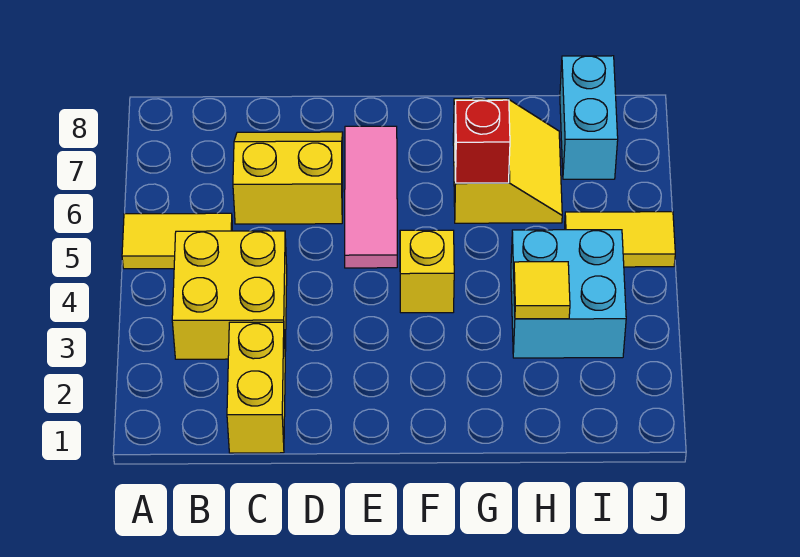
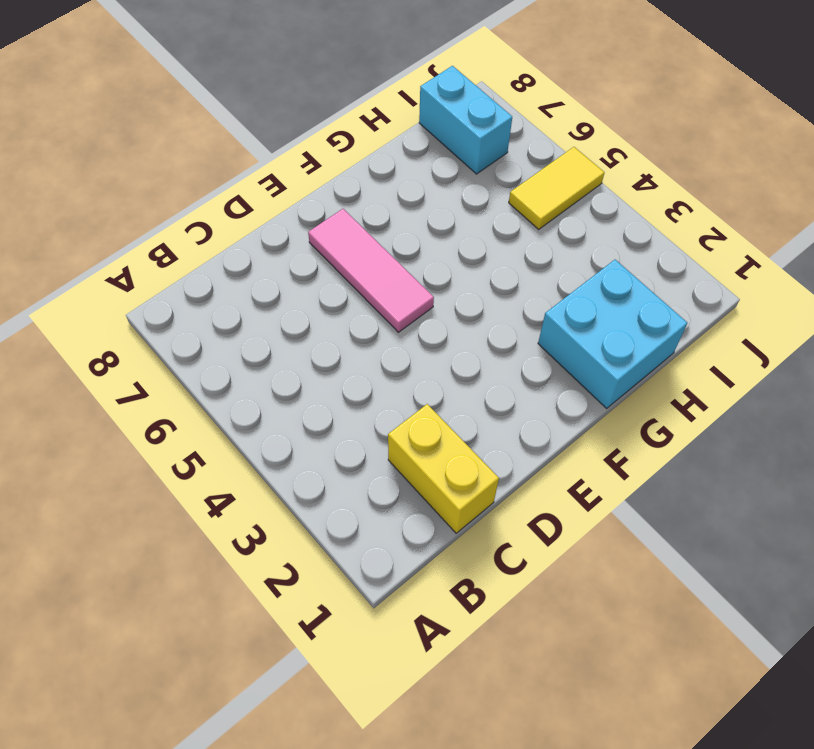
cyan 2x2 brick [538,260,687,409] -> cyan 2x2 brick moved to [511,230,626,358]
none -> yellow 1x2 tile [122,213,232,269]
none -> yellow 2x2 brick [172,231,287,359]
none -> yellow 2x2 slope [233,132,343,224]

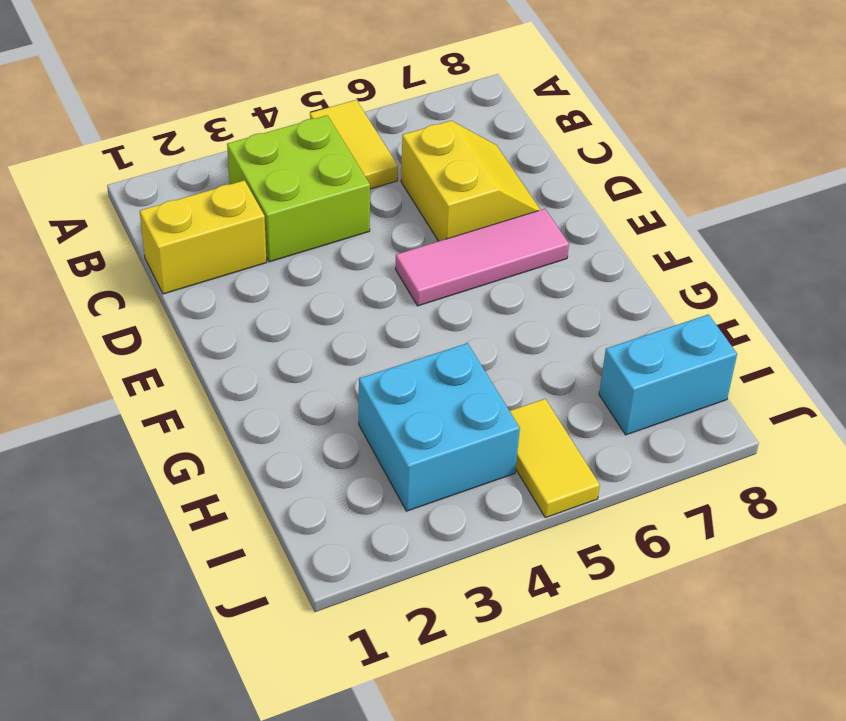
lime 2x2 brick [227,115,370,262] -> yellow 2x2 brick [172,231,287,359]
none -> yellow 1x1 brick [400,230,454,313]
none -> yellow 2x2 slope [453,99,562,223]
none -> red 1x1 brick [455,100,510,183]

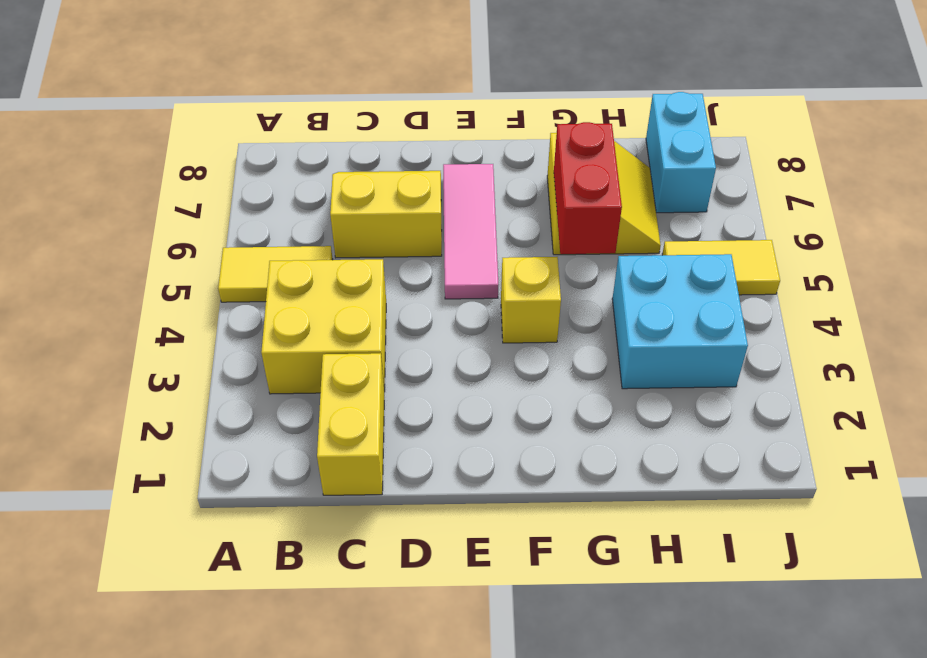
red 1x2 brick [554,122,622,254] -> red 1x1 brick [455,100,510,183]
none -> yellow 1x1 tile [514,262,570,319]

